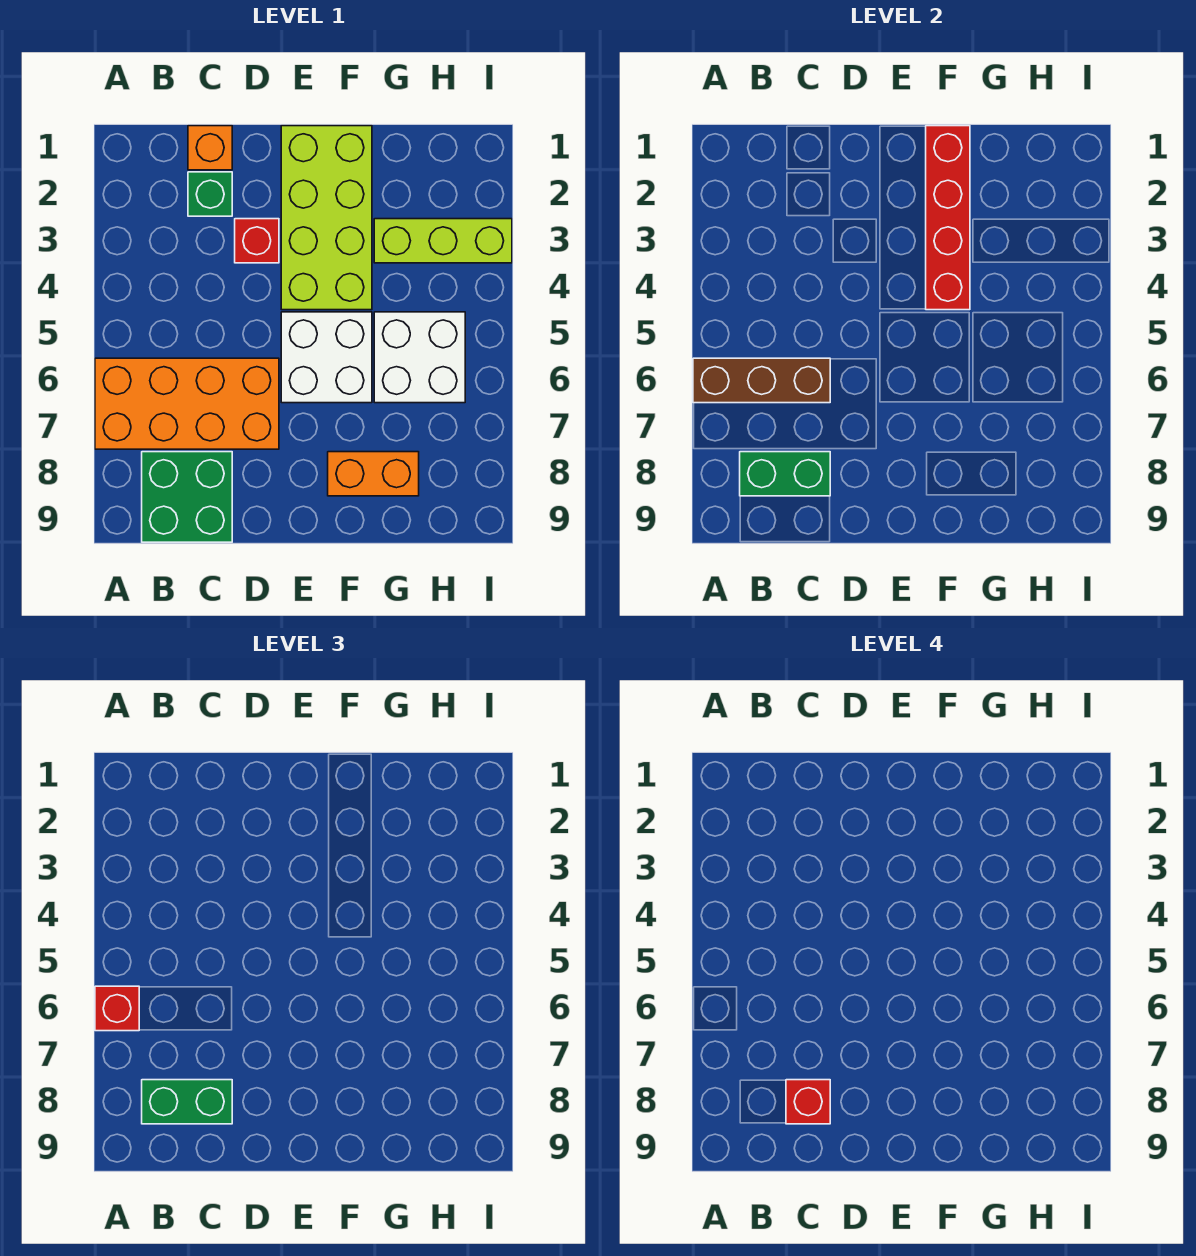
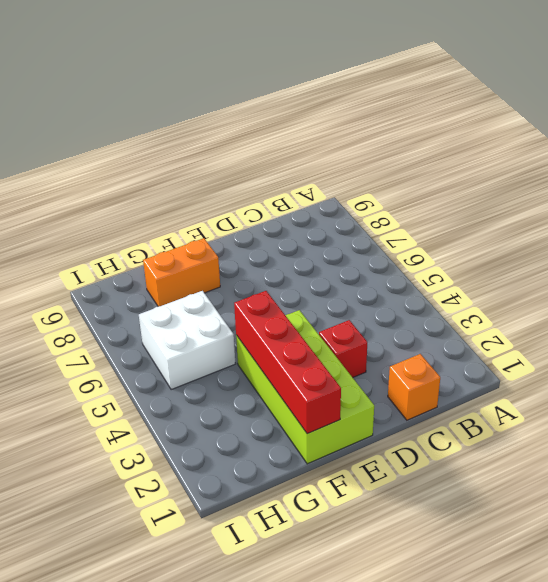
none -> orange 2x4 brick [95,358,279,449]
none -> green 2x2 brick [142,452,232,542]
none -> green 1x1 brick [188,172,232,216]

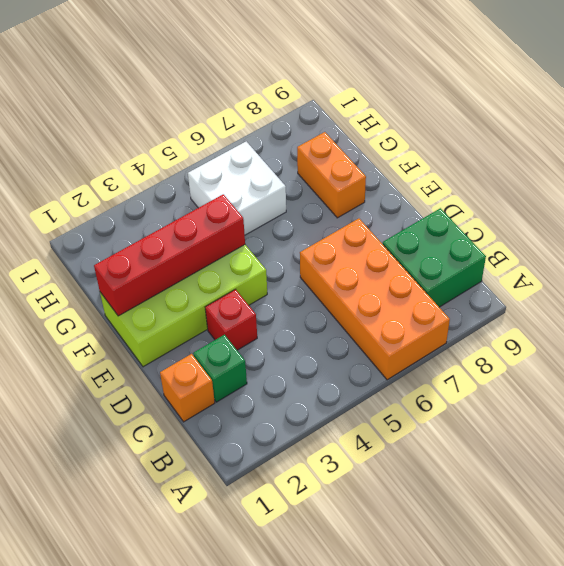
none -> white 2x2 brick [281,312,372,403]
none -> lime 1x3 brick [374,219,512,263]
none -> brown 1x3 brick [693,358,830,403]

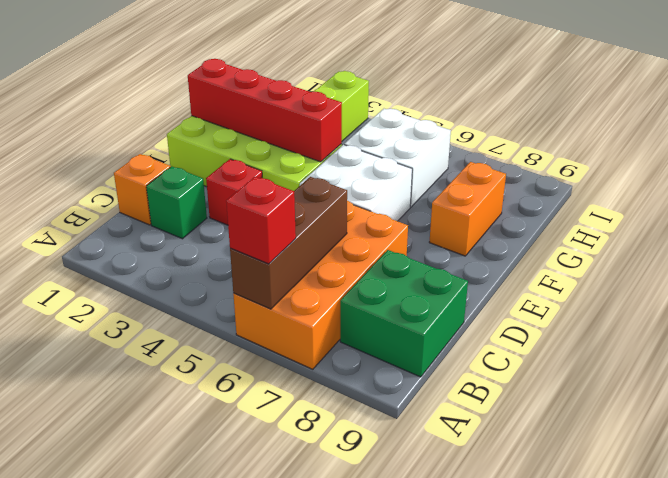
none -> green 1x2 brick [740,452,830,496]
none -> green 1x2 brick [142,1080,232,1124]
none -> red 1x1 brick [786,1080,830,1124]

